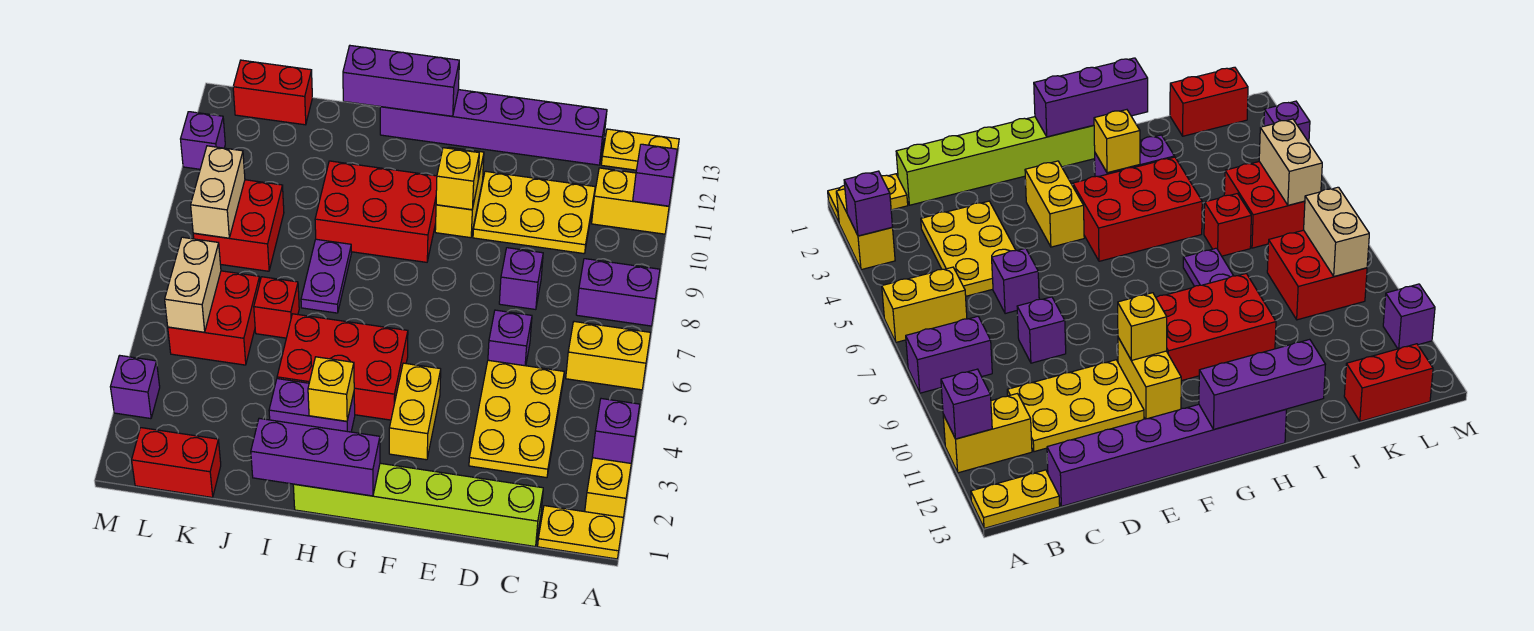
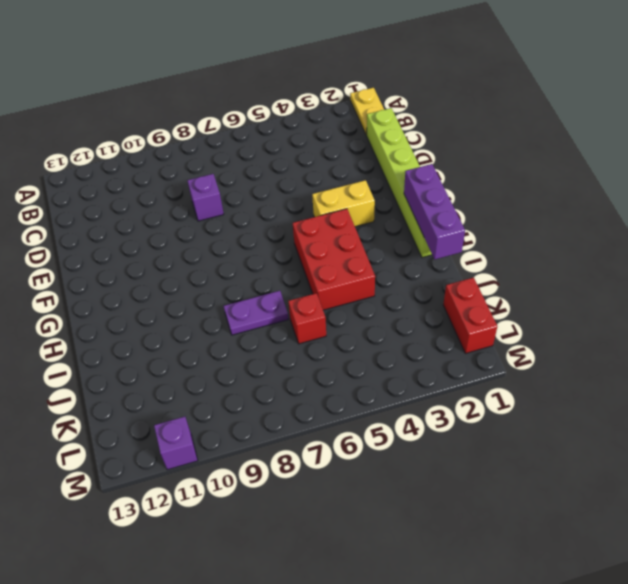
none -> yellow 1x2 brick [585,449,634,517]
none -> yellow 1x2 brick [566,322,651,390]
none -> purple 1x2 brick [576,259,660,326]
none -> yellow 1x2 brick [592,168,670,234]

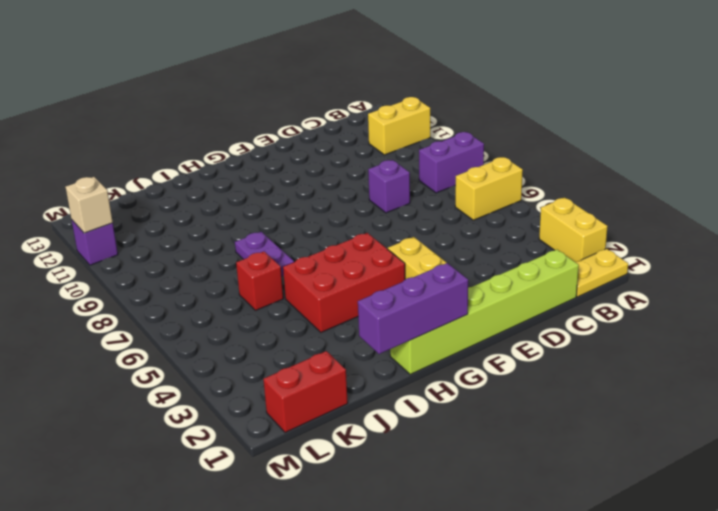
tan 1x1 brick [66,177,113,233] -> none
none -> yellow 1x2 plate [601,129,679,171]
none -> yellow 2x3 plate [469,360,564,478]
none -> yellow 2x3 plate [473,171,595,254]
none -> purple 1x6 brick [380,90,607,165]

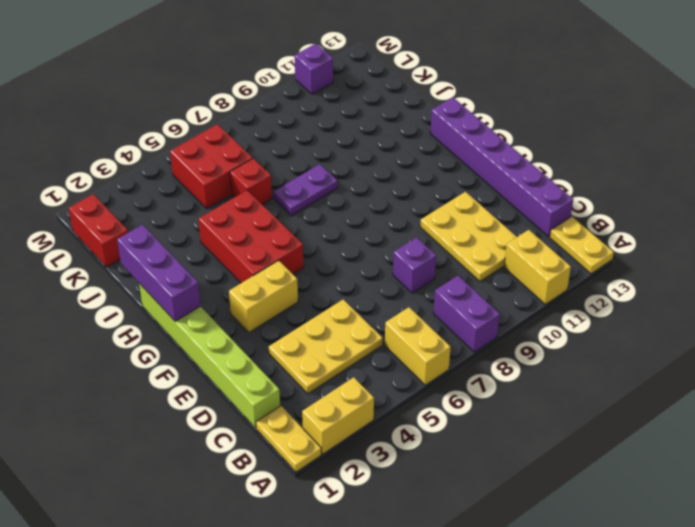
none -> purple 1x1 brick [488,310,532,366]
none -> yellow 1x2 brick [435,147,484,238]
none -> red 2x3 brick [315,161,437,262]
none -> purple 1x2 brick [269,379,355,432]

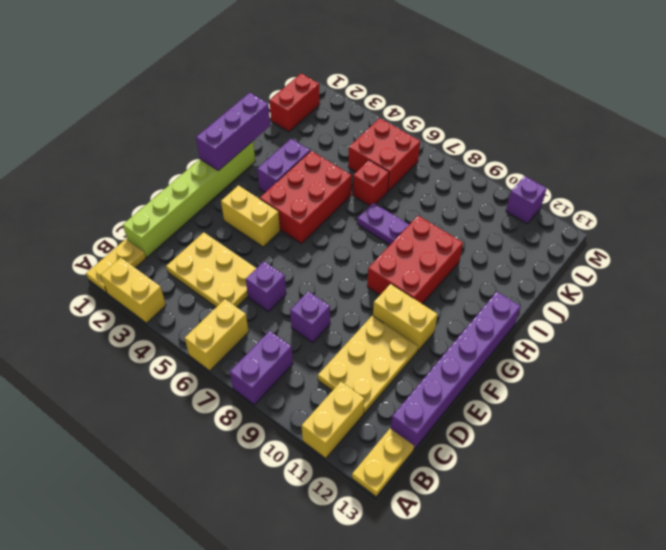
none -> red 2x2 brick [193,180,284,271]
none -> red 1x2 brick [233,60,312,125]
none -> purple 1x1 brick [111,355,160,419]
none -> purple 1x1 brick [592,399,640,463]

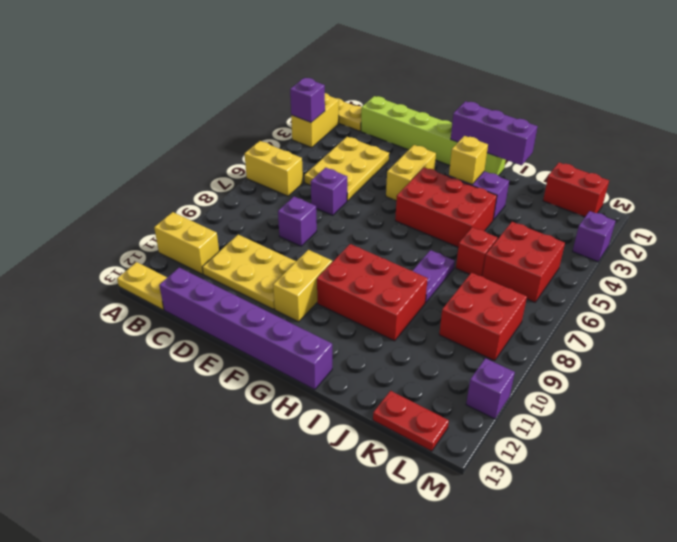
red 1x2 plate [373,391,449,451] -> red 1x2 brick [233,60,312,125]
none -> purple 1x2 brick [576,259,660,326]
none -> purple 1x1 brick [633,144,677,206]
none -> yellow 1x1 brick [436,148,479,210]
none -> purple 1x3 brick [343,46,459,116]

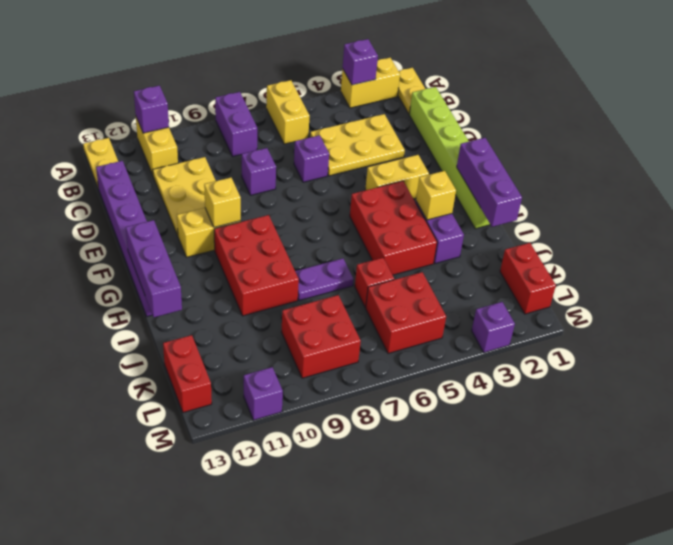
none -> tan 1x2 brick [165,237,221,332]
none -> tan 1x2 brick [191,146,245,238]

